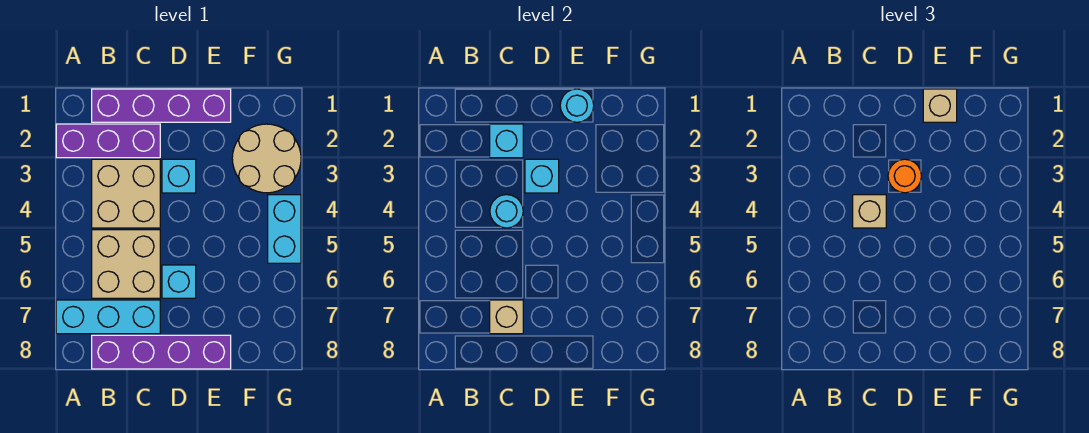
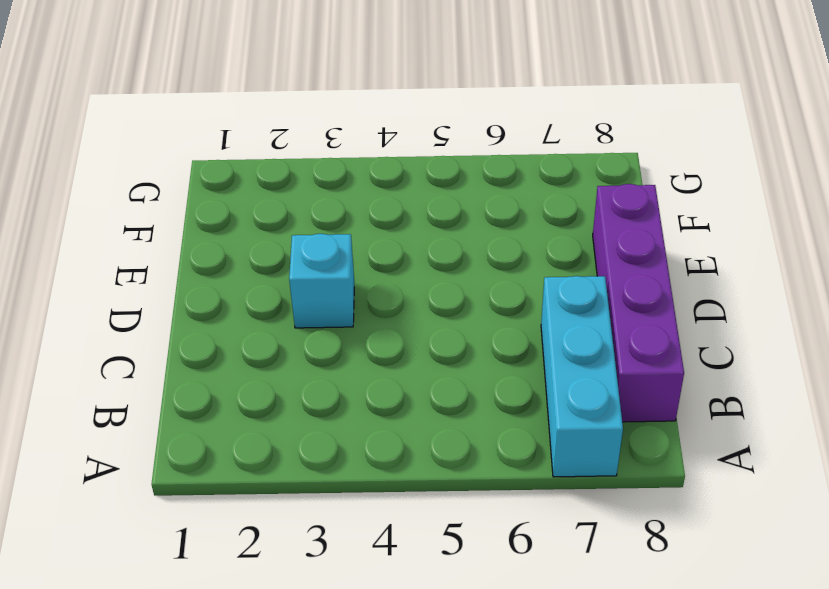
none -> purple 1x3 brick [56,124,160,158]
none -> purple 1x4 brick [92,89,231,122]
none -> tan 2x2 brick [92,159,160,228]

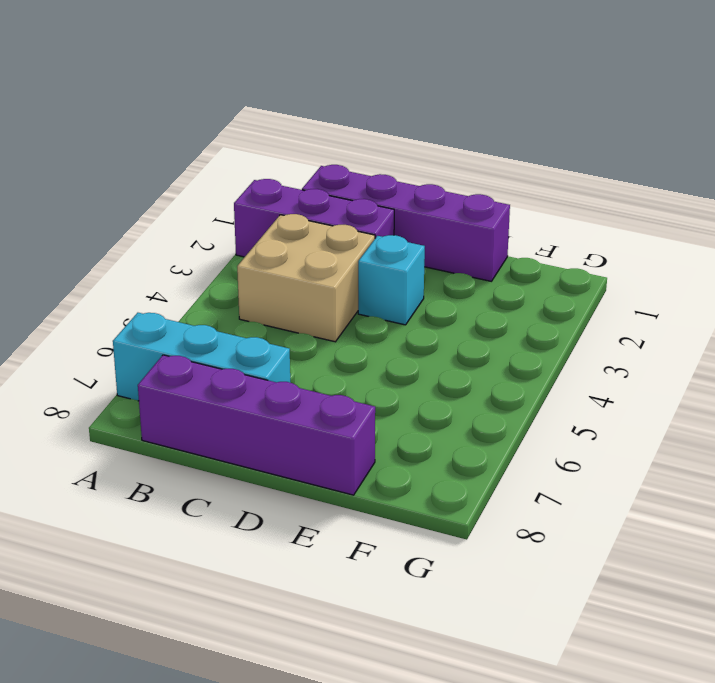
none -> tan 2x2 brick [92,230,160,298]
none -> cyan 1x1 brick [162,265,196,298]
none -> tan 2x2 round brick [232,124,301,193]

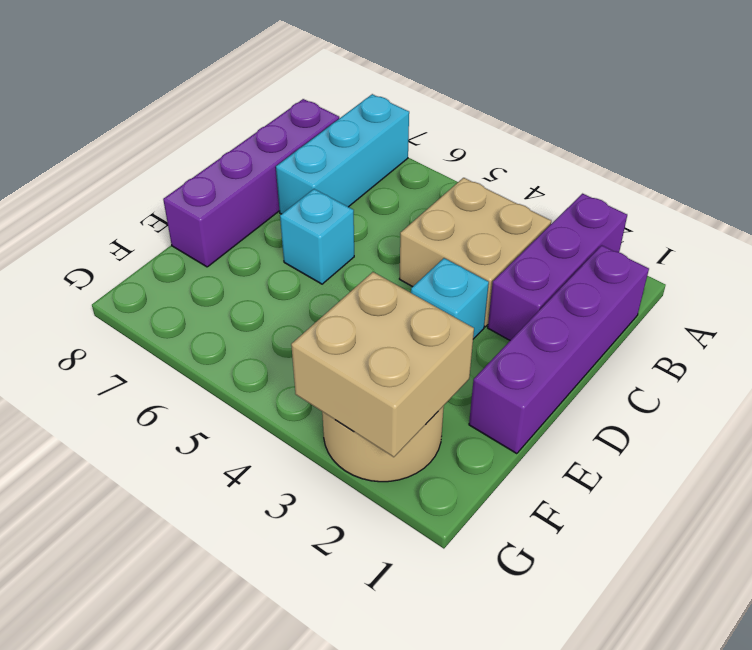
tan 2x2 brick [291,272,474,457] -> tan 2x2 brick moved to [92,230,160,298]
none -> cyan 1x2 brick [268,195,301,263]
none -> cyan 1x1 brick [490,124,523,158]
none -> cyan 1x1 round brick [490,195,523,228]

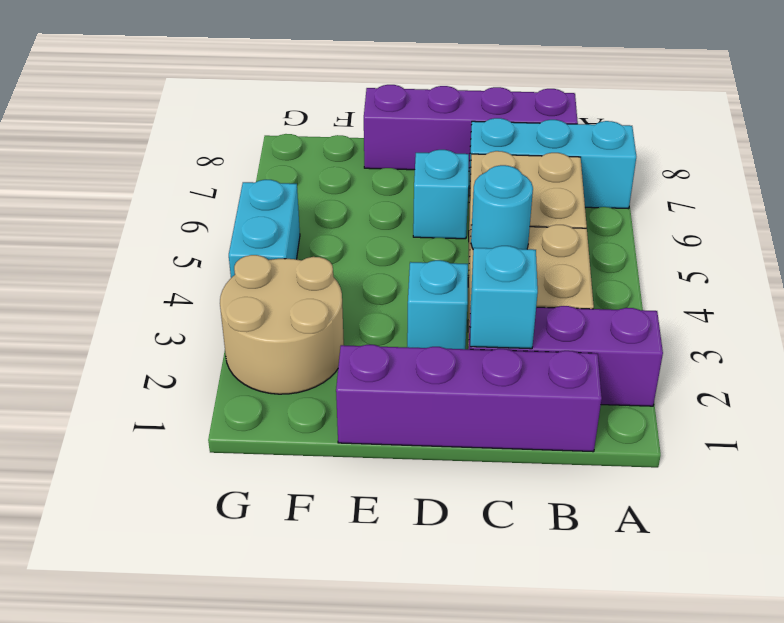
none -> tan 1x1 brick [490,300,523,334]
none -> cyan 1x1 brick [525,159,559,193]
none -> cyan 1x1 round brick [560,89,594,122]

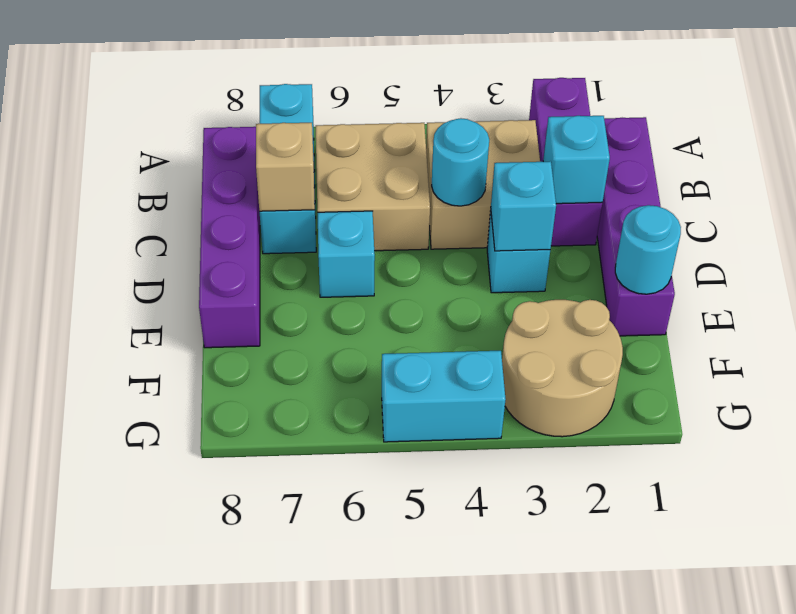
none -> tan 1x1 brick [853,195,886,228]
none -> orange 1x1 round brick [888,159,921,193]
none -> tan 1x1 brick [923,89,957,122]

